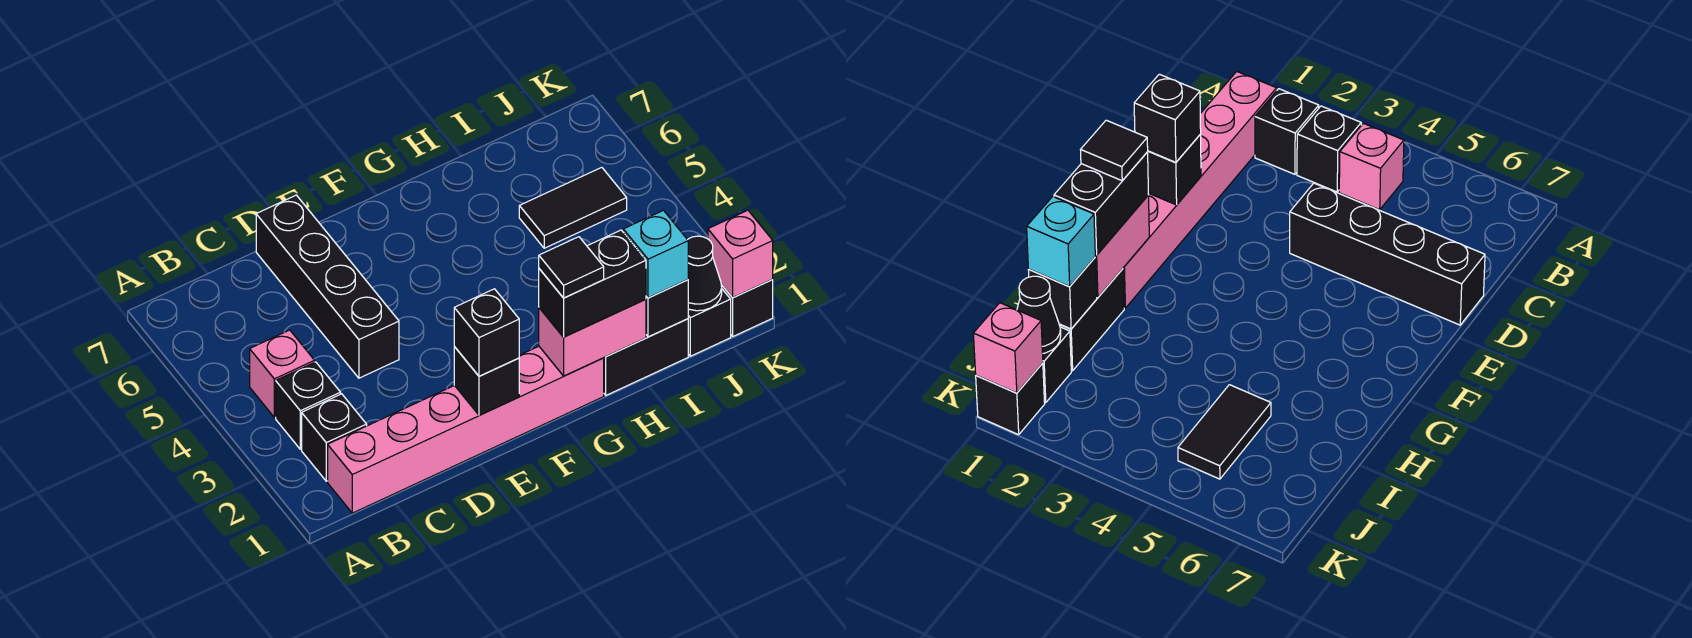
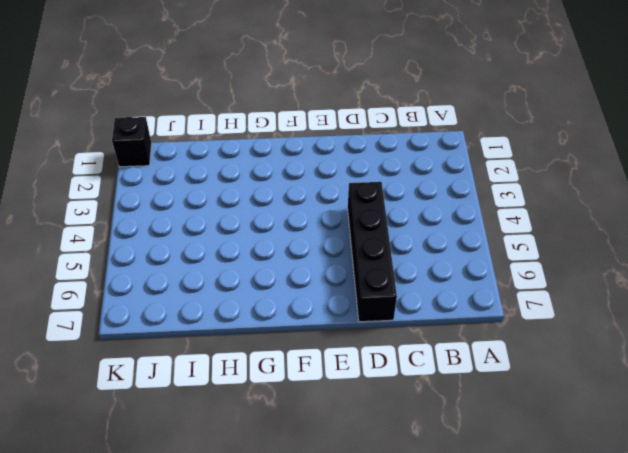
none -> pink 1x6 brick [328,346,604,513]
none -> black 1x1 brick [302,394,367,481]
none -> black 1x1 brick [276,362,341,449]

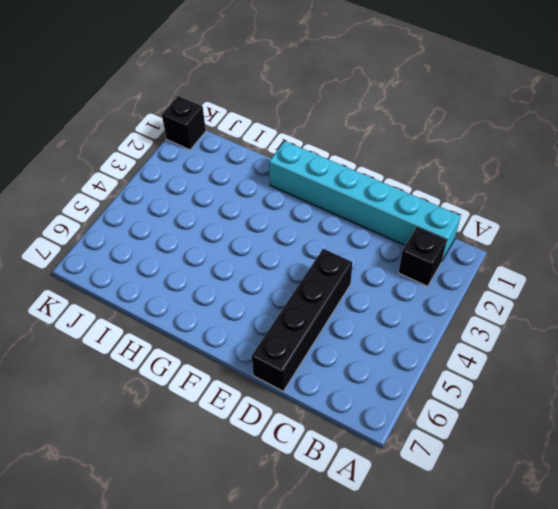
cyan 1x6 brick [269,141,461,260] -> pink 1x6 brick [328,346,604,513]
none -> black 1x1 brick [276,362,341,449]
none -> pink 1x1 brick [250,330,315,417]
none -> black 1x2 brick [604,319,688,395]

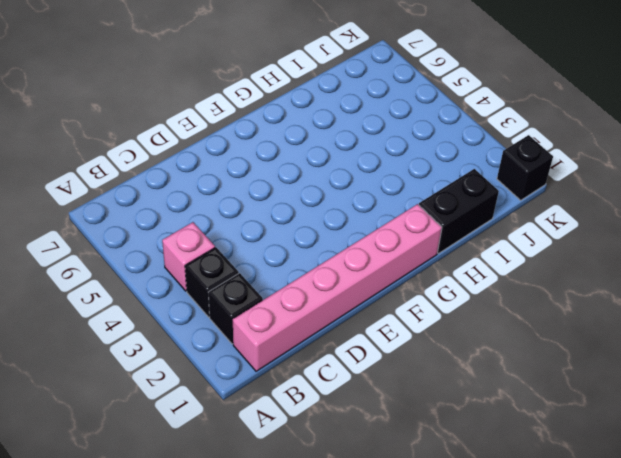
none -> black 1x4 brick [256,195,399,378]
none -> black 1x2 tile [519,167,627,248]
none -> black 1x1 brick [688,289,731,356]

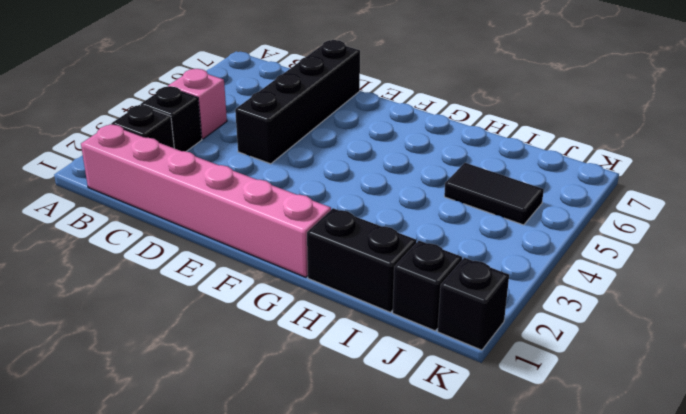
none -> black 1x1 brick [454,347,519,415]
none -> pink 1x2 brick [539,299,646,376]
none -> black 1x1 brick [646,280,688,337]

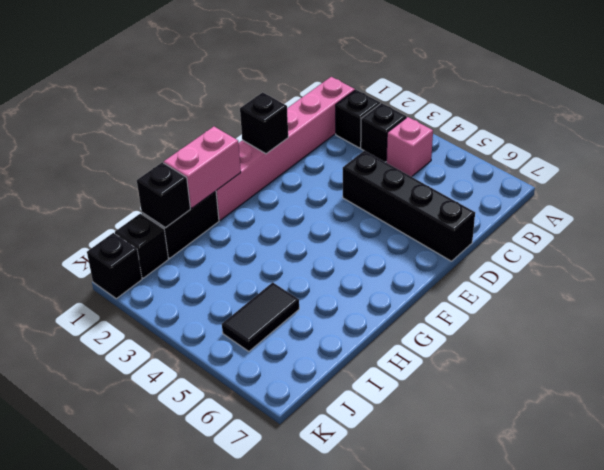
none -> black 1x1 cone [688,236,722,311]
none -> pink 1x1 brick [708,210,773,298]
none -> black 1x1 brick [454,289,519,376]

